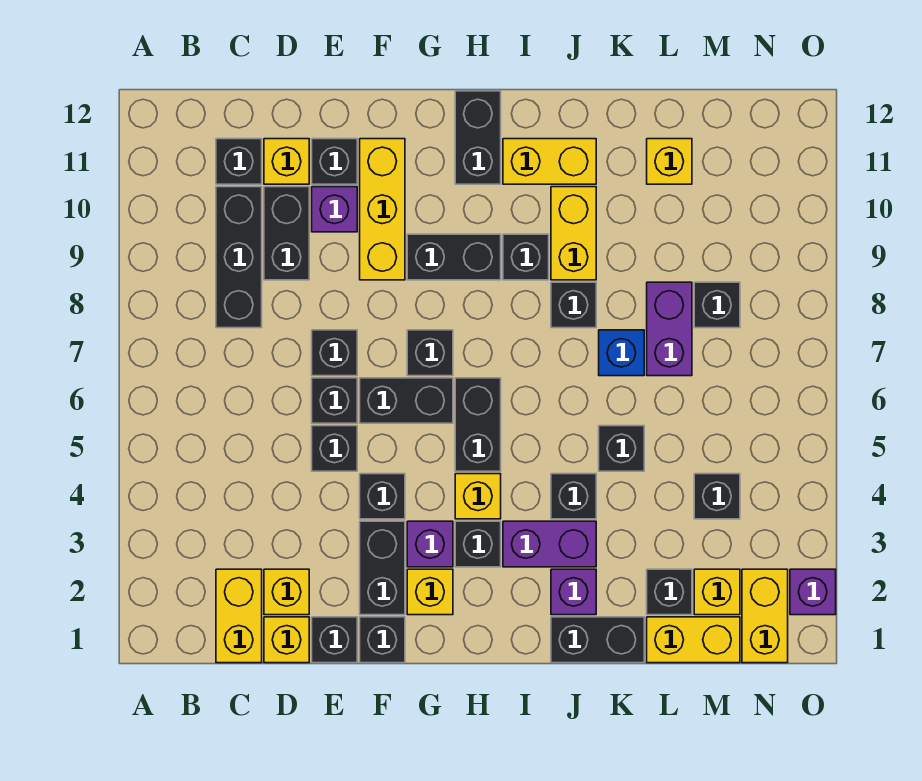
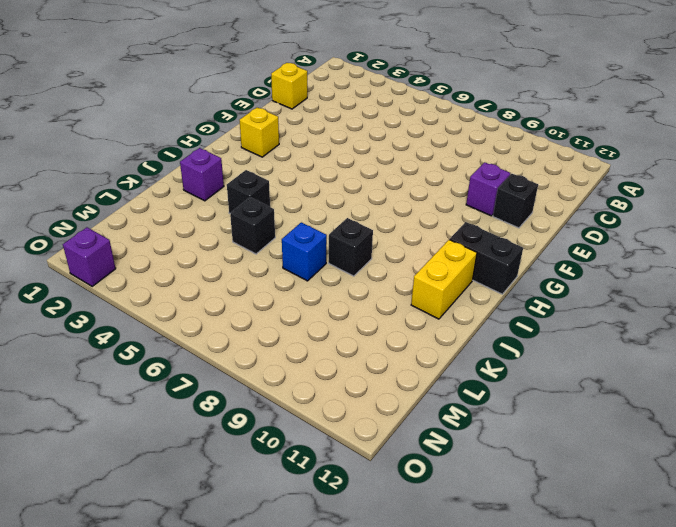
none -> yellow 1x2 brick [216,569,262,663]
none -> black 1x3 brick [216,187,262,328]
none -> black 1x1 brick [216,139,262,184]
none -> yellow 1x1 brick [264,569,309,615]

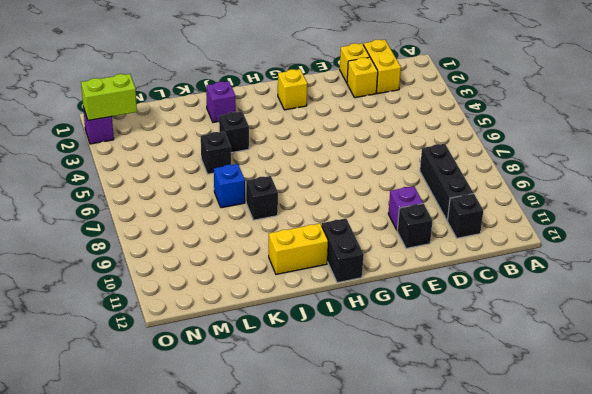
lime 1x2 brick [81,74,137,120] -> none
none -> black 1x2 brick [264,187,309,280]
none -> yellow 1x1 brick [264,139,309,184]
none -> black 1x1 brick [312,617,357,663]
none -> black 1x1 brick [312,426,357,471]

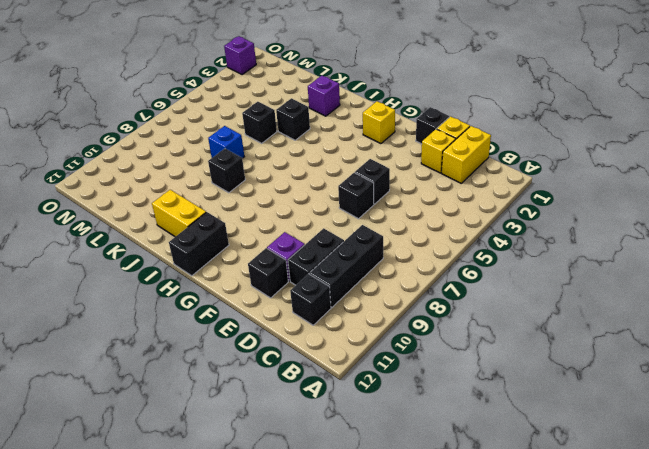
none -> yellow 1x1 brick [264,139,309,184]
none -> black 1x1 brick [312,330,357,376]
none -> black 1x1 brick [360,617,405,663]
none -> black 1x2 brick [360,521,405,615]

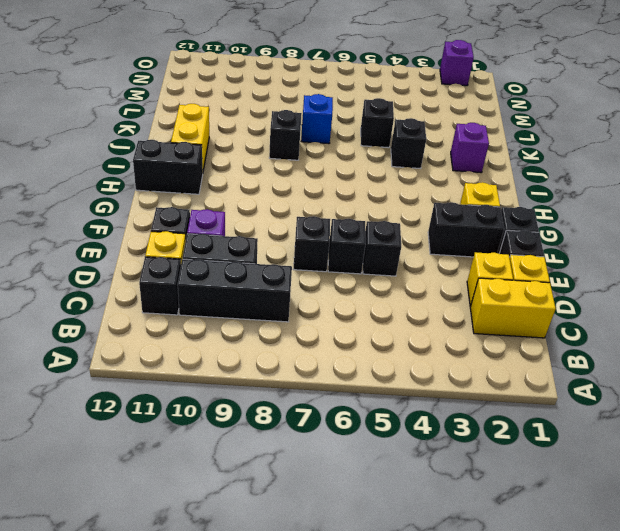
none -> black 1x1 brick [360,474,405,519]
none -> black 1x2 brick [360,378,453,423]
none -> yellow 1x3 brick [360,139,405,280]
none -> purple 1x1 brick [407,521,453,567]

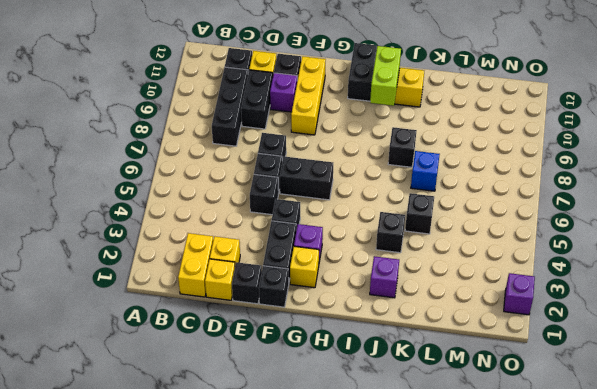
lime 1x2 brick [370,46,401,106] -> none
none -> black 1x1 brick [407,330,453,376]
none -> black 1x2 brick [407,234,501,280]
none -> black 1x1 brick [455,521,501,567]
none -> yellow 1x1 brick [455,474,501,519]

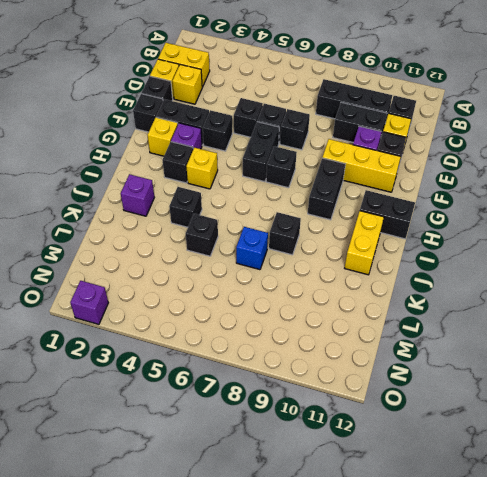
none -> black 1x2 brick [455,378,501,471]
none -> purple 1x2 brick [503,521,596,567]
none -> black 1x1 brick [503,234,549,280]
none -> black 1x2 brick [551,617,644,663]

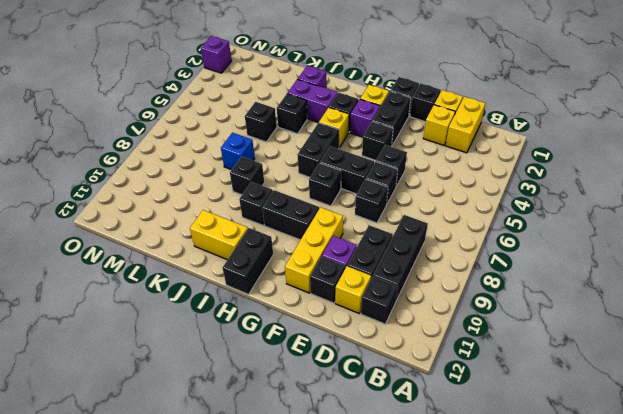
none -> black 1x2 brick [551,617,644,663]
none -> yellow 1x2 brick [551,187,596,280]
none -> yellow 1x2 brick [647,617,740,663]
none -> black 1x1 brick [647,569,692,615]

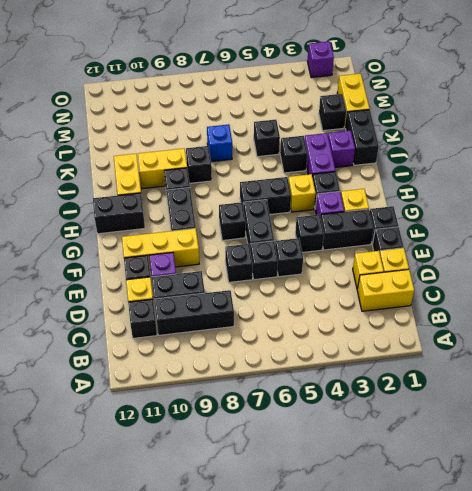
none -> purple 1x2 brick [647,282,692,376]
none -> yellow 1x1 brick [647,139,692,184]
none -> yellow 1x1 brick [694,569,740,615]
none -> black 1x1 brick [694,474,740,519]

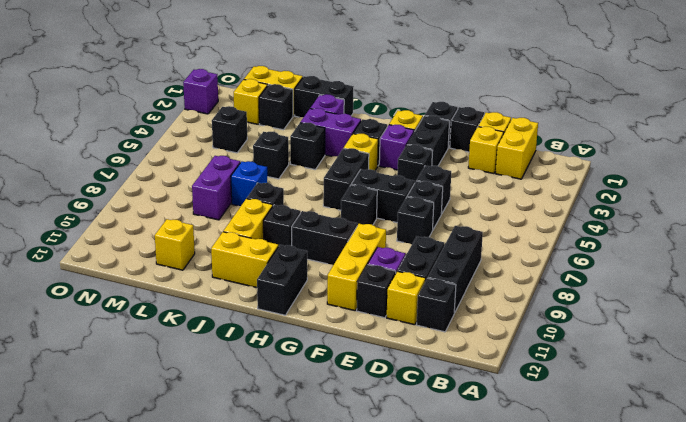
none -> black 1x1 brick [694,282,740,328]
none -> yellow 1x2 brick [742,569,788,663]

